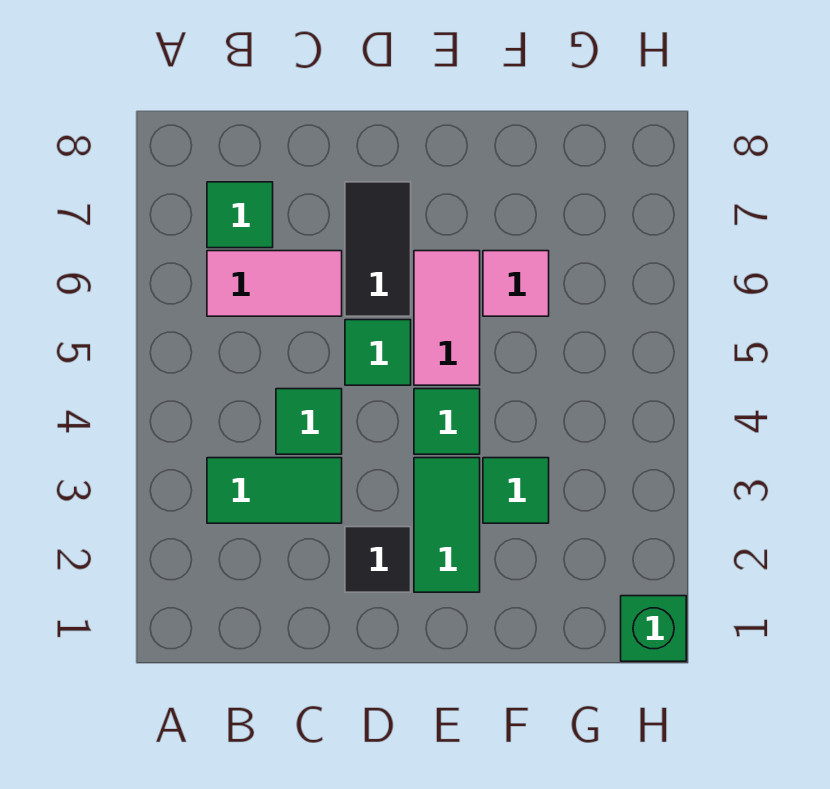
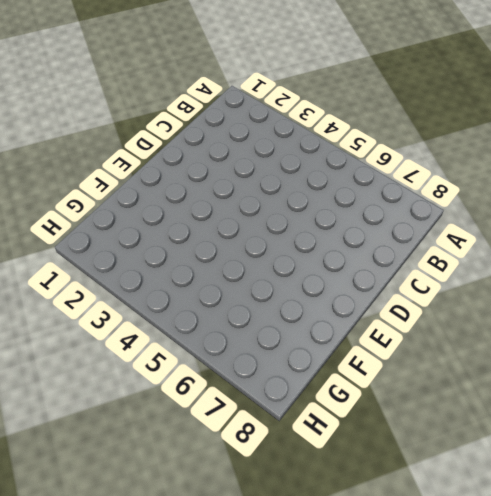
none -> green 1x2 tile [207,458,342,523]
none -> pink 1x2 tile [207,251,342,316]
none -> green 1x1 tile [207,182,273,248]

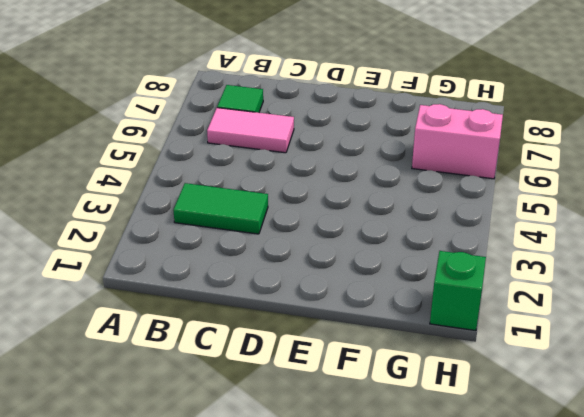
pink 1x2 brick [412,104,503,179] -> none
none -> green 1x1 tile [276,389,342,454]
none -> black 1x1 tile [345,527,411,592]
none -> green 1x1 tile [345,320,411,385]

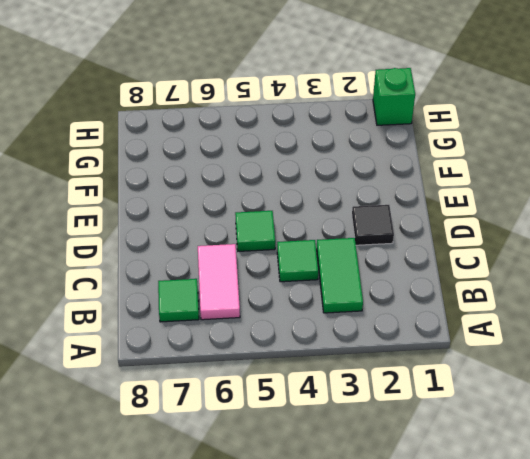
none -> black 1x2 tile [345,182,411,316]
none -> green 1x2 tile [414,458,480,592]
none -> green 1x1 tile [414,389,480,454]

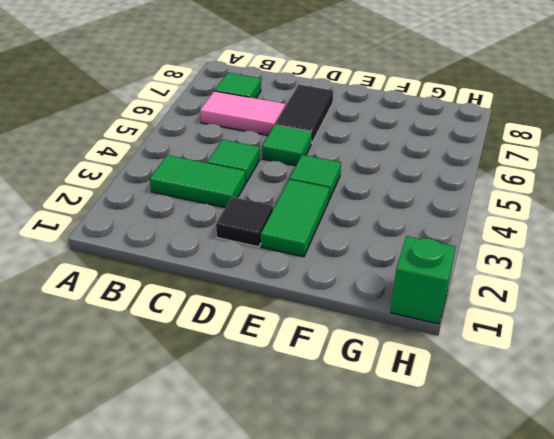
none -> pink 1x2 tile [414,251,480,385]
none -> green 1x1 tile [483,458,549,523]
none -> pink 1x1 tile [483,251,549,316]

